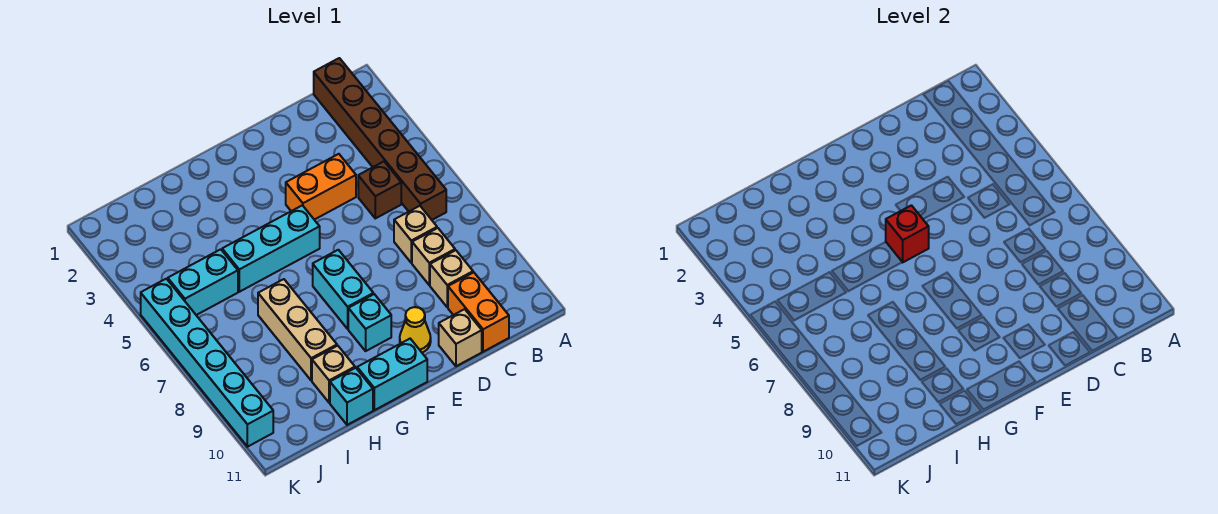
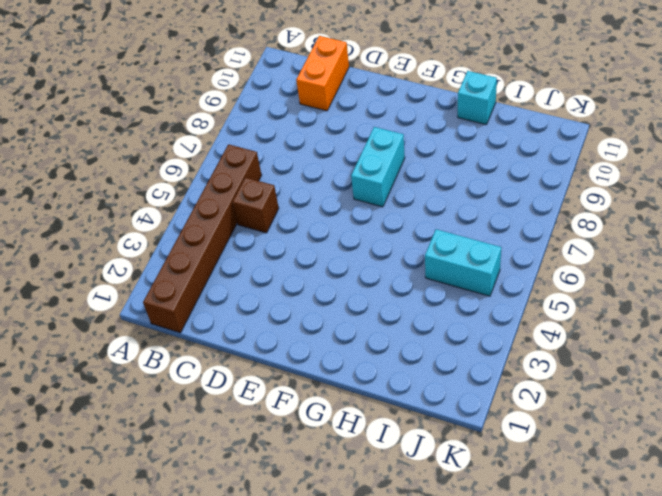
none -> tan 1x1 brick [394,206,437,263]
none -> tan 1x1 brick [412,228,455,285]
none -> tan 1x1 brick [430,250,473,307]

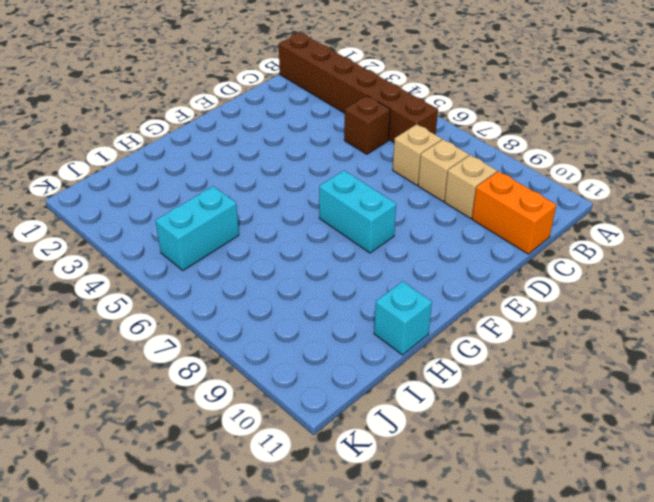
none -> orange 1x2 brick [286,154,356,220]
none -> tan 1x1 brick [439,309,482,366]
none -> yellow 1x1 cone [400,307,431,352]

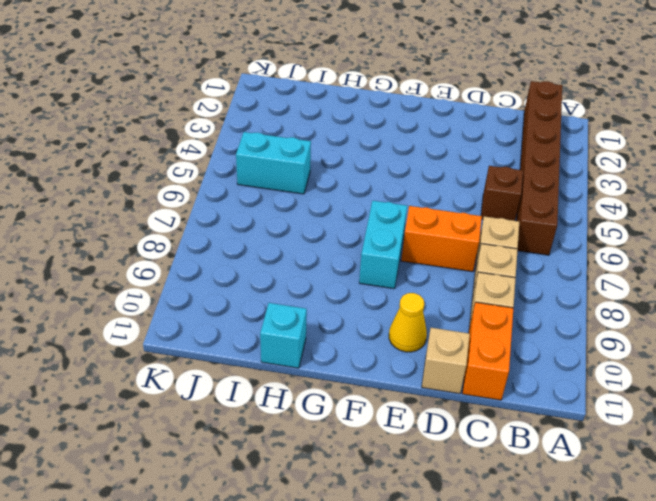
orange 1x2 brick [401,206,482,272] -> orange 1x2 brick moved to [286,154,356,220]
none -> cyan 1x3 brick [222,205,320,292]
none -> cyan 1x1 brick [348,294,391,351]
none -> cyan 1x2 brick [357,339,427,410]

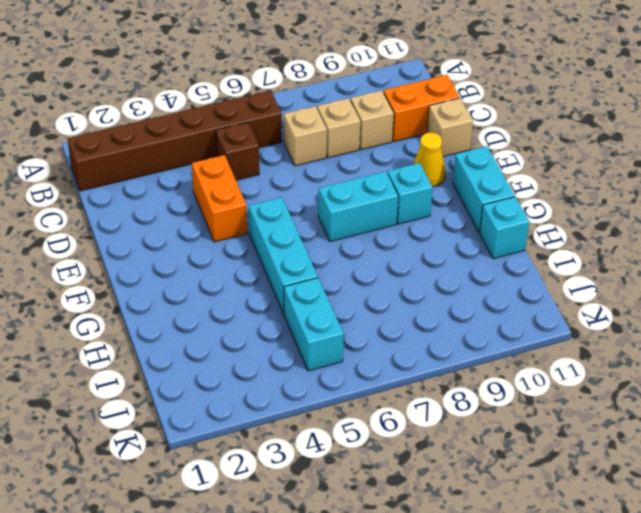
none -> tan 1x3 brick [258,279,337,381]
none -> tan 1x1 brick [312,346,355,403]
none -> cyan 1x6 brick [141,279,273,447]

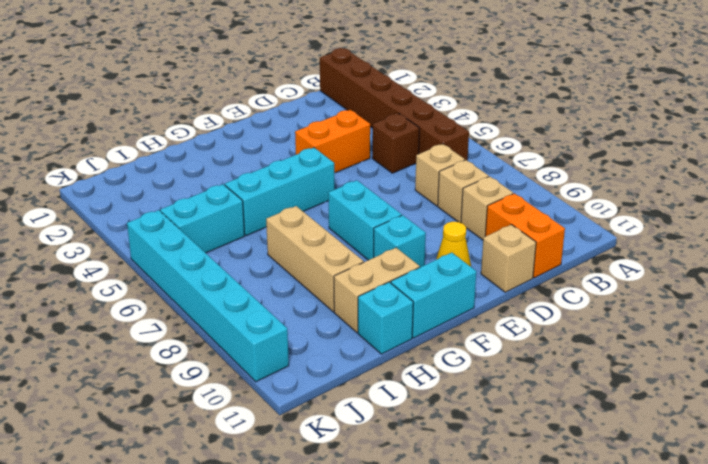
tan 1x2 brick [334,248,420,333] -> tan 1x1 brick [312,346,355,403]
none -> red 1x1 brick [886,205,929,262]

